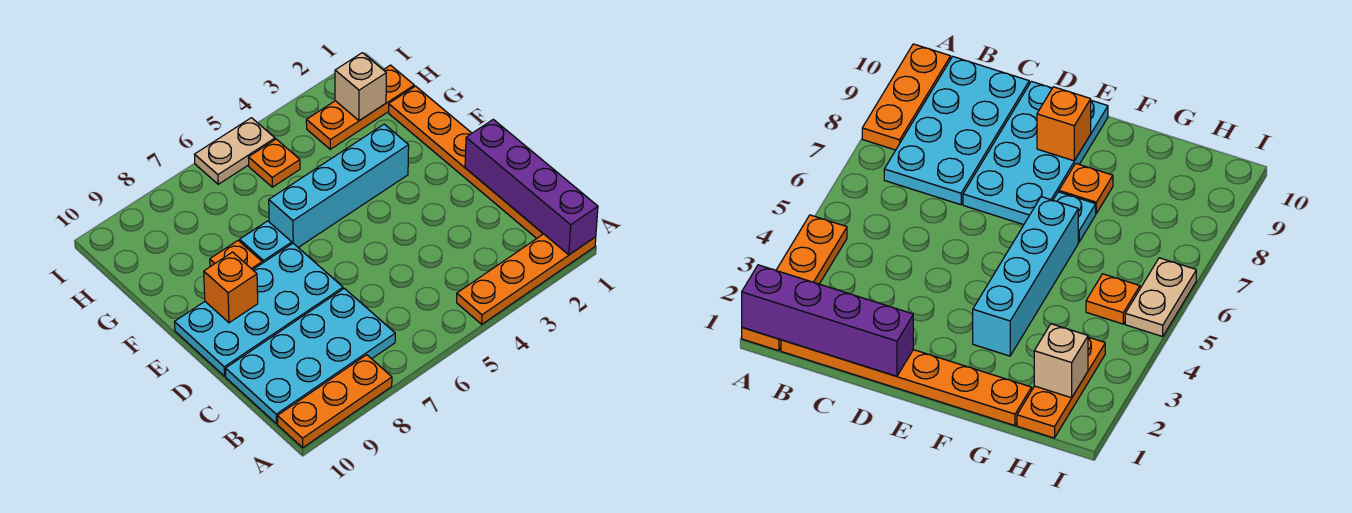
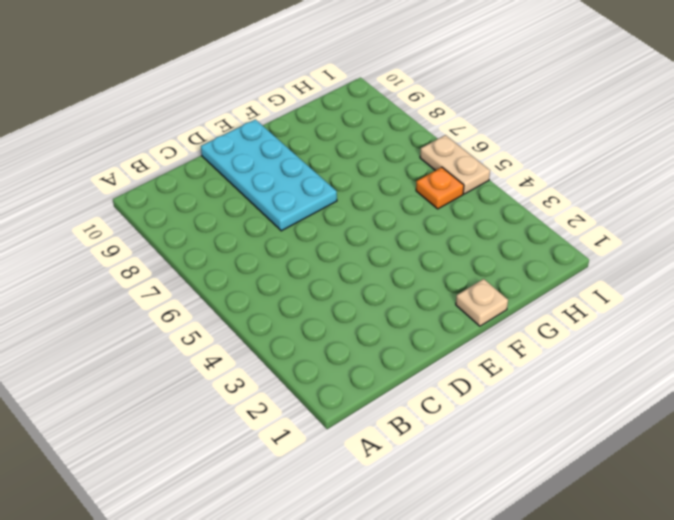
tan 1x1 plate [456,279,508,326] -> orange 1x6 plate [389,86,543,238]
none -> orange 1x4 plate [457,234,596,324]
none -> orange 1x3 plate [278,355,392,448]
none -> cyan 2x4 plate [226,288,395,424]

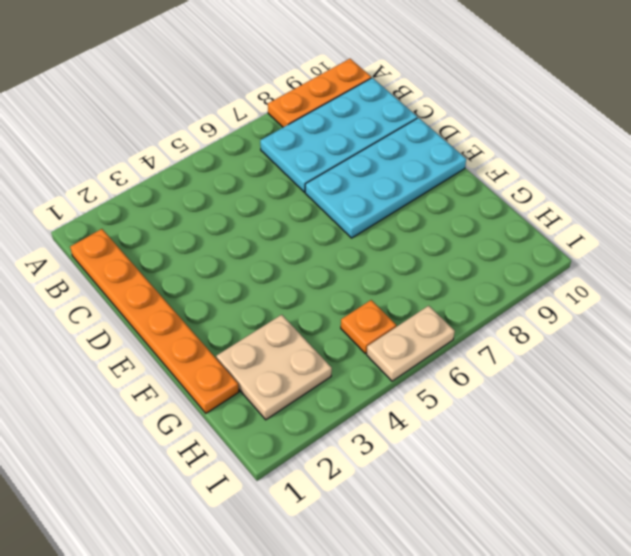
tan 2x2 plate [216,315,332,420] -> orange 1x3 plate [306,65,414,149]
none -> orange 1x4 plate [457,234,596,324]
none -> cyan 1x4 brick [269,124,409,247]
none -> cyan 1x1 plate [240,221,292,263]

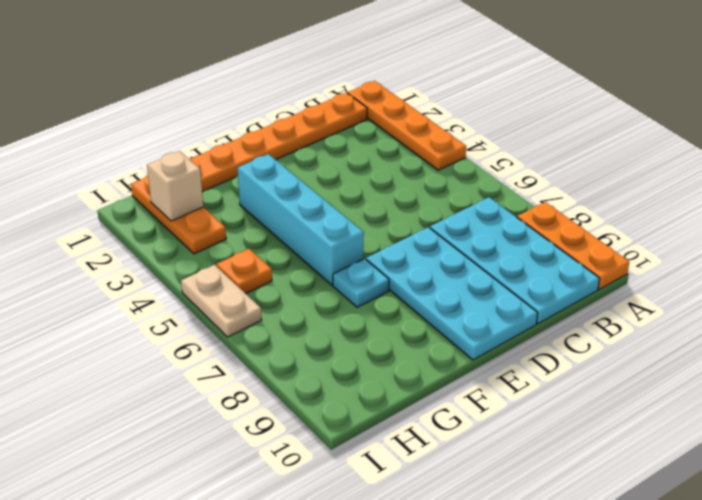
none -> orange 1x1 plate [210,241,262,270]
none -> purple 1x4 brick [465,119,598,255]
none -> orange 1x1 brick [204,252,258,323]

